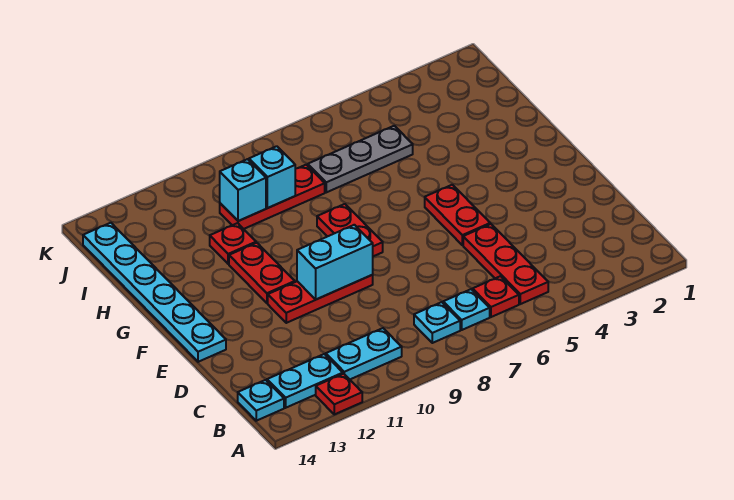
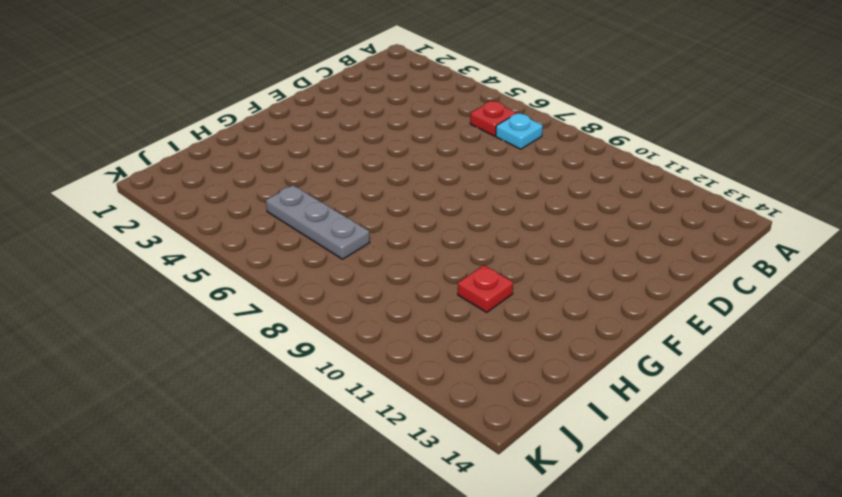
none -> red 1x1 plate [316,374,362,414]
none -> red 1x3 plate [463,224,548,304]
none -> cyan 1x1 plate [414,302,460,343]

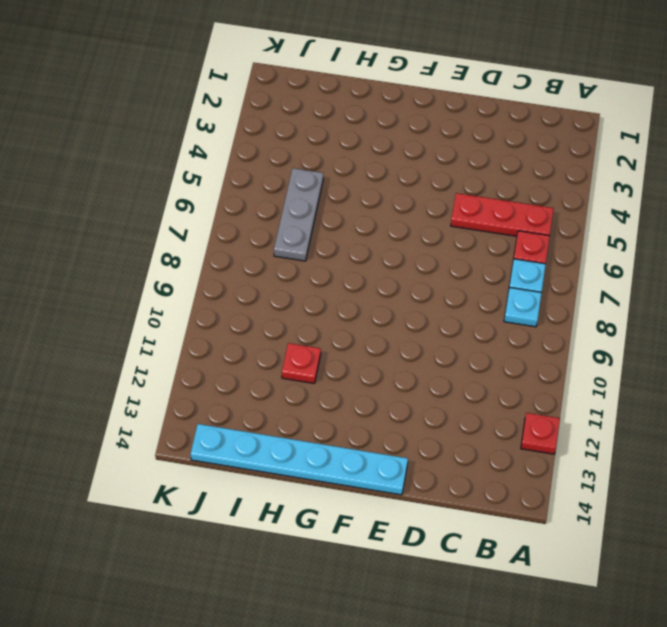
none -> cyan 1x2 plate [326,328,402,379]
none -> cyan 1x2 plate [267,354,343,408]
none -> cyan 1x1 plate [238,380,284,421]

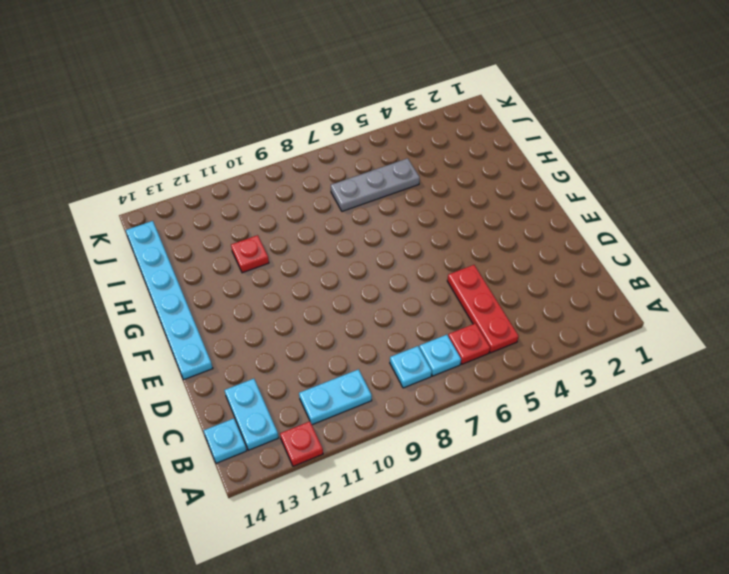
cyan 1x2 plate [224,379,279,450] -> cyan 1x2 plate turned to [267,354,343,408]
none -> red 1x2 plate [425,185,490,245]
none -> red 1x3 plate [268,275,373,323]
none -> red 1x2 plate [317,204,383,256]

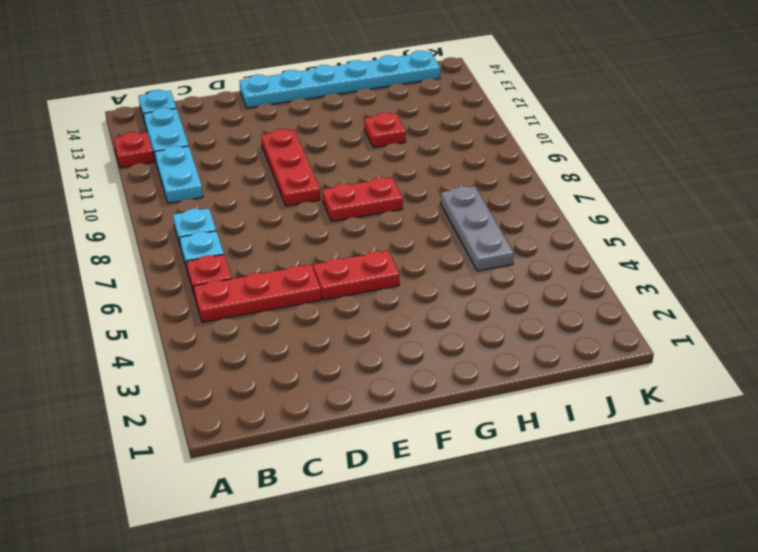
none -> red 1x2 plate [229,243,295,303]
none -> red 1x3 plate [220,165,325,229]
none -> cyan 1x2 brick [297,225,373,299]

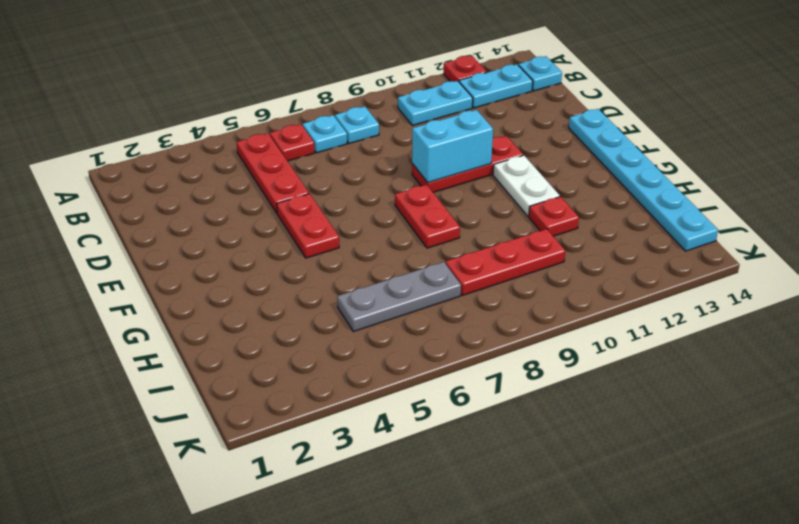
white 1x2 plate [493,155,560,216] -> red 1x2 plate [229,243,295,303]
none -> cyan 1x1 brick [249,146,295,208]
none -> cyan 1x1 brick [220,159,266,221]

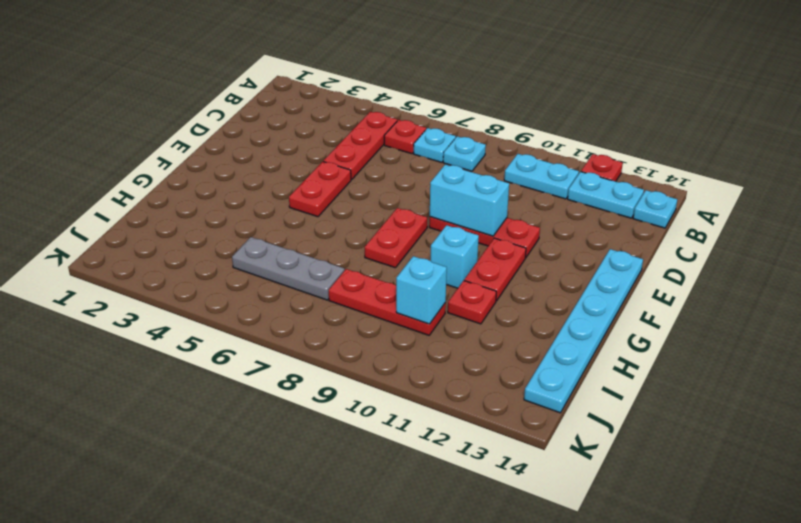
cyan 1x1 brick [431,225,479,288] -> cyan 1x1 brick moved to [249,146,295,208]

